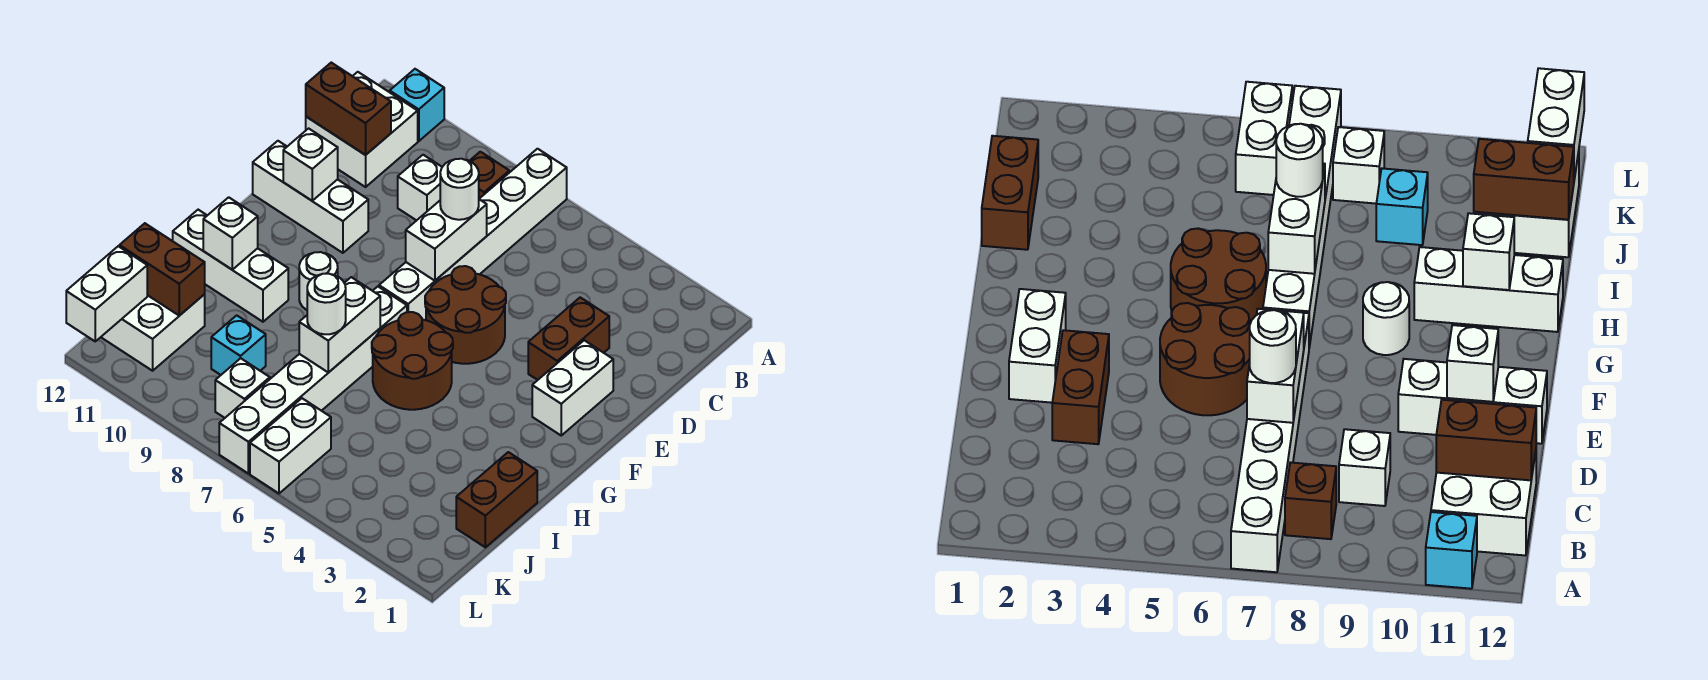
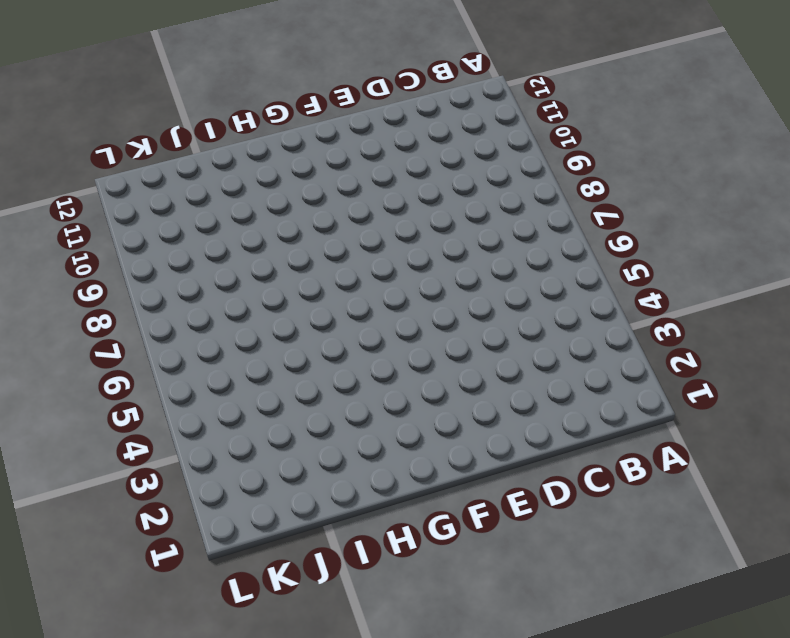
none -> white 1x6 brick [379,149,567,320]
none -> cyan 1x1 brick [390,69,444,141]
none -> brown 1x1 brick [470,152,509,199]

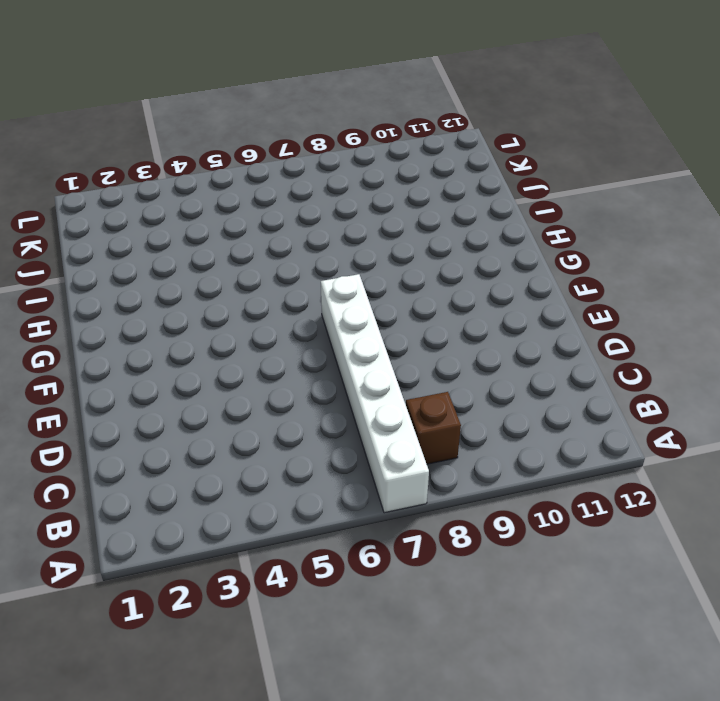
none -> cyan 1x1 brick [390,69,444,141]
none -> white 2x2 brick [306,72,418,187]
none -> white 1x1 brick [398,155,442,221]

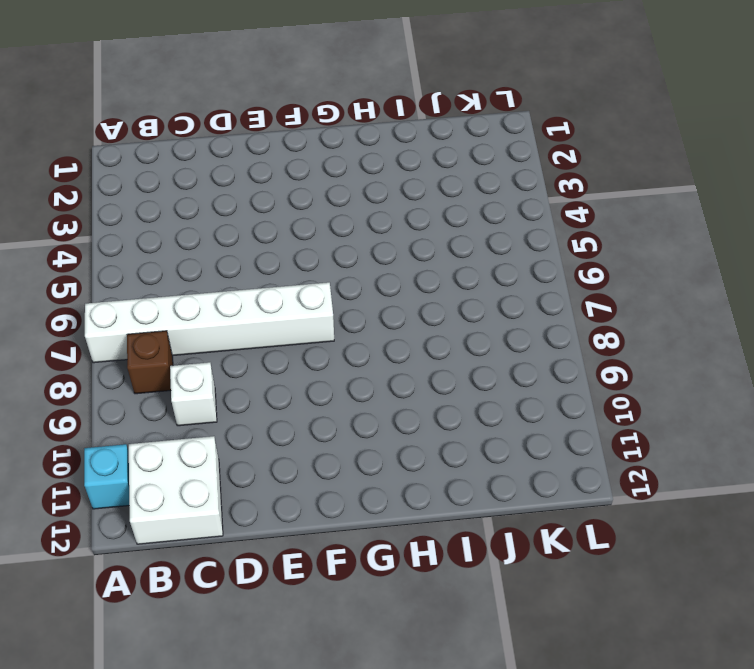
none -> brown 1x2 brick [528,297,609,380]
none -> white 1x2 brick [532,340,613,435]
none -> brown 2x2 round brick [425,266,506,364]

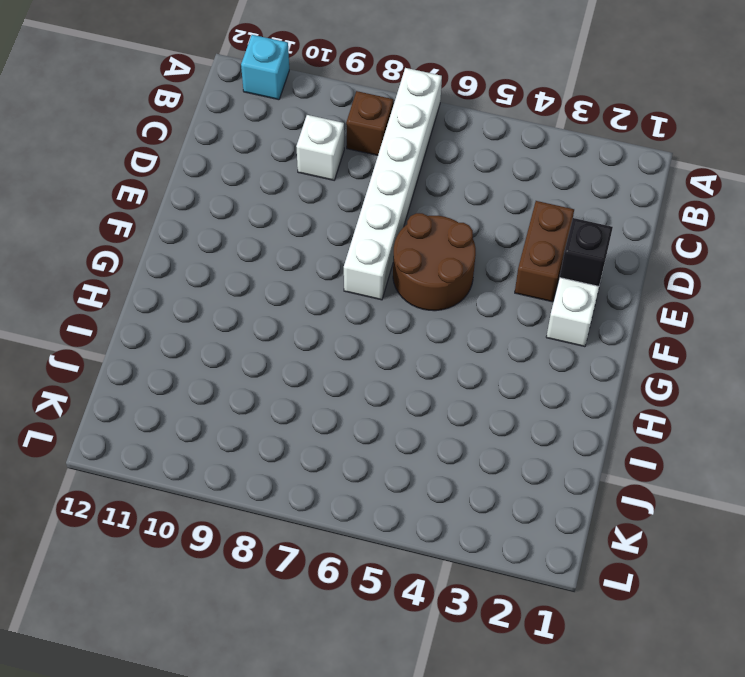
black 1x1 brick [560,218,613,286] -> none
none -> white 2x2 brick [306,72,418,187]
none -> white 1x3 brick [253,141,368,253]
none -> brown 2x2 round brick [372,312,453,410]

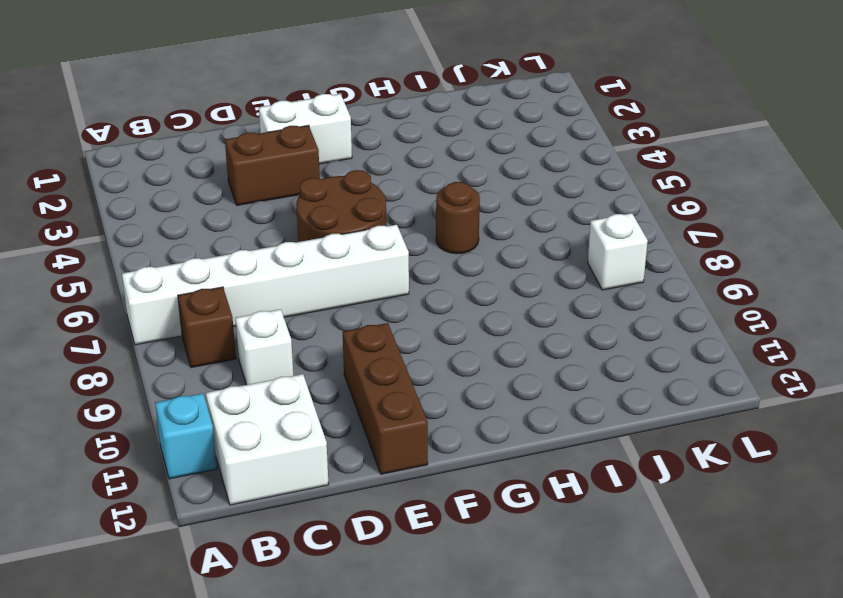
brown 1x3 brick [343,323,428,474] -> white 1x3 brick [253,141,368,253]
brown 1x1 round brick [436,182,480,254] -> brown 2x2 round brick [372,312,453,410]
none -> white 1x6 brick [219,287,407,474]
none -> white 1x1 round brick [299,252,338,310]
none -> white 1x3 brick [173,210,288,322]

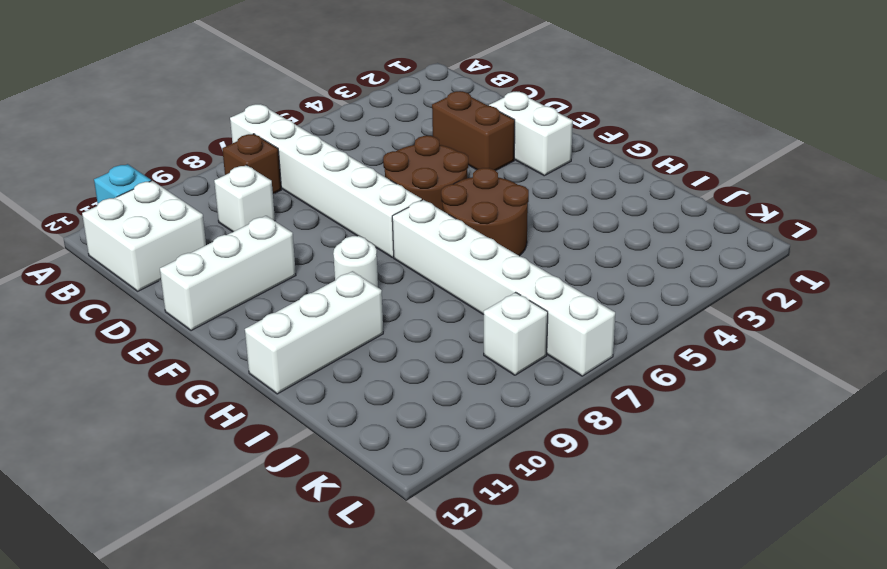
none -> brown 1x2 brick [456,452,537,547]
none -> cyan 1x1 brick [211,315,266,375]
none -> white 2x2 brick [101,295,205,371]

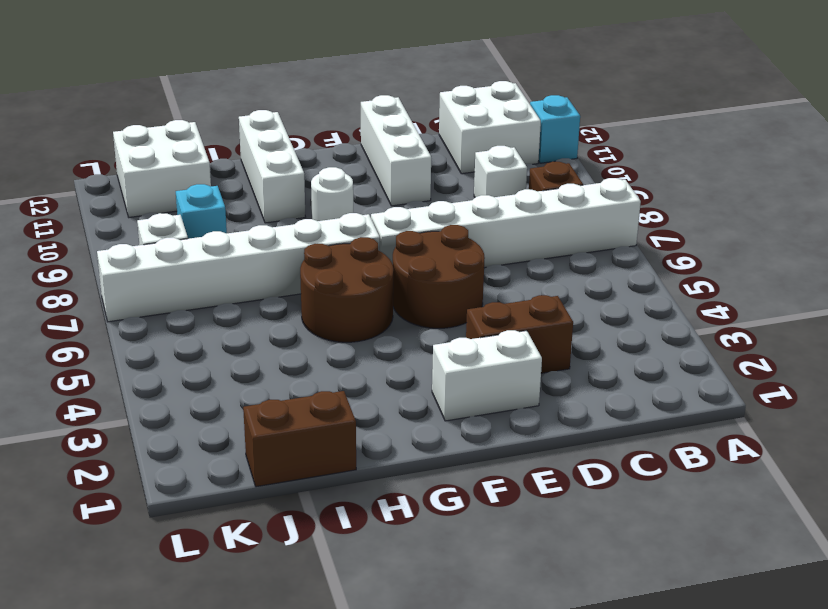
none -> white 1x2 brick [250,398,331,493]
none -> brown 1x2 brick [306,63,391,155]
none -> white 1x2 brick [406,199,487,281]

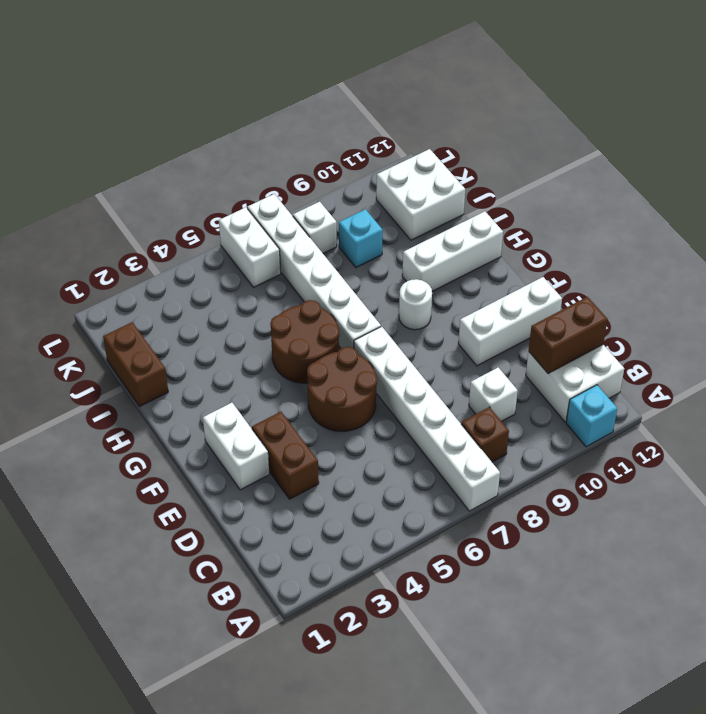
none -> white 1x2 brick [406,199,487,281]
none -> white 1x1 brick [283,128,338,201]
none -> white 1x2 brick [299,277,380,373]

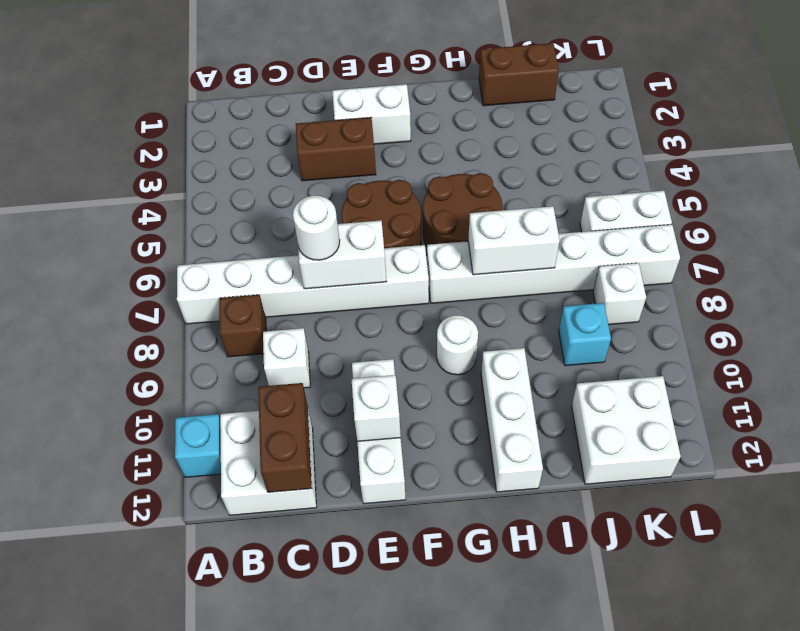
none -> white 1x1 brick [203,197,258,270]
none -> brown 1x2 brick [119,223,205,316]
none -> white 1x2 brick [66,246,147,341]

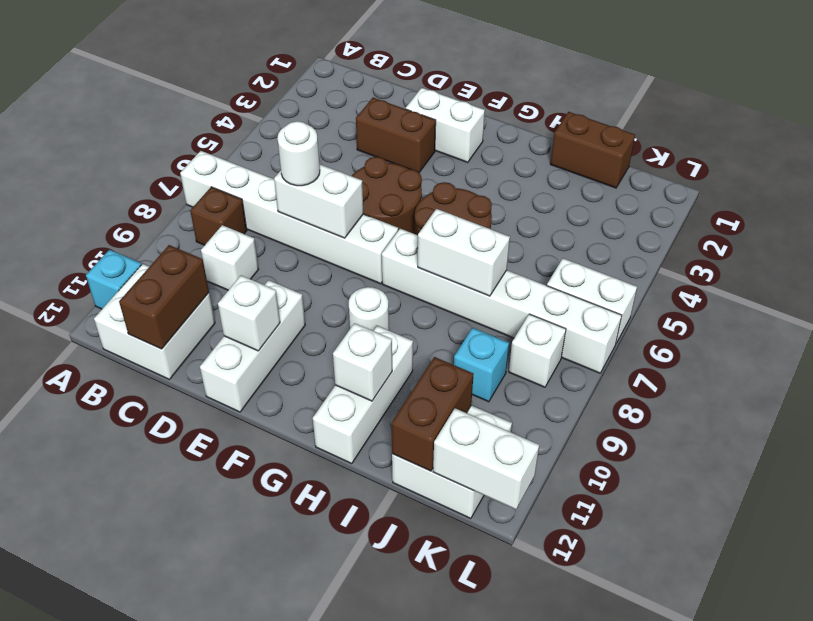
none -> white 1x1 round brick [307,274,346,334]

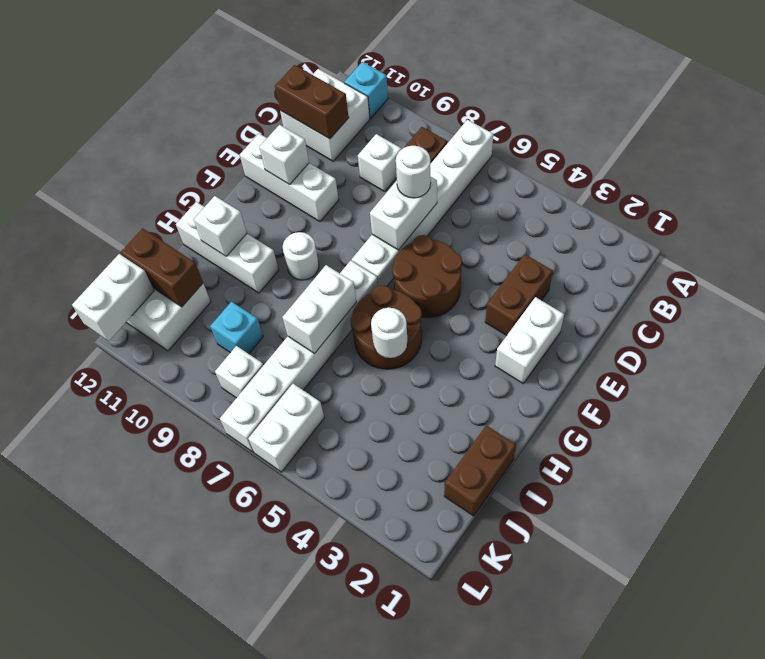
white 1x1 round brick [371,308,408,358] -> white 1x1 round brick moved to [307,274,346,334]

